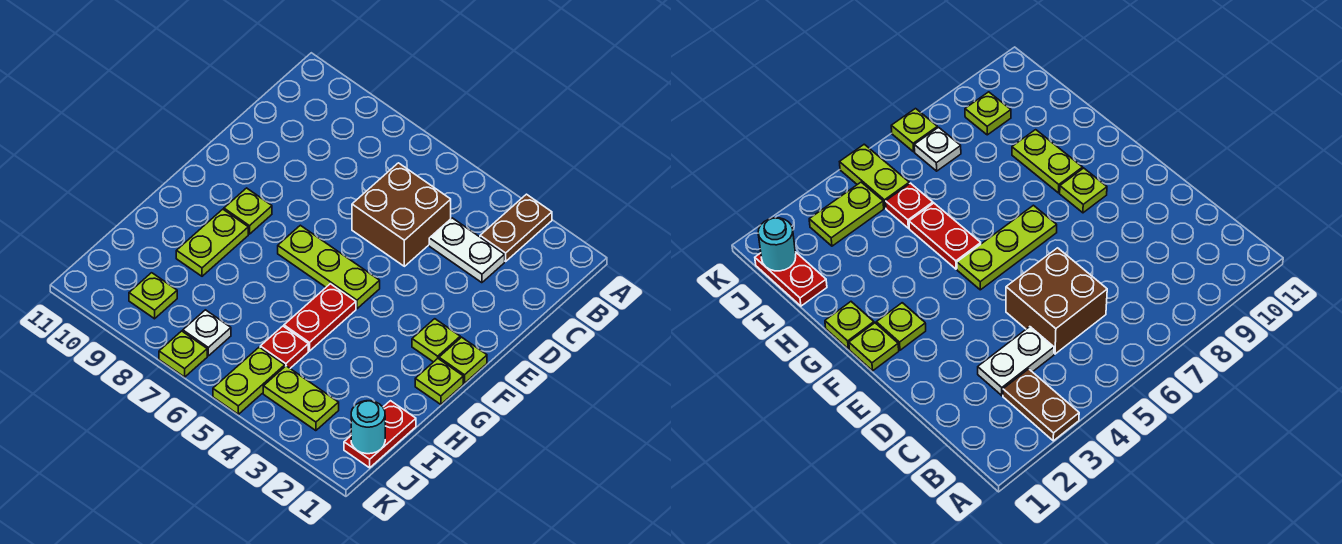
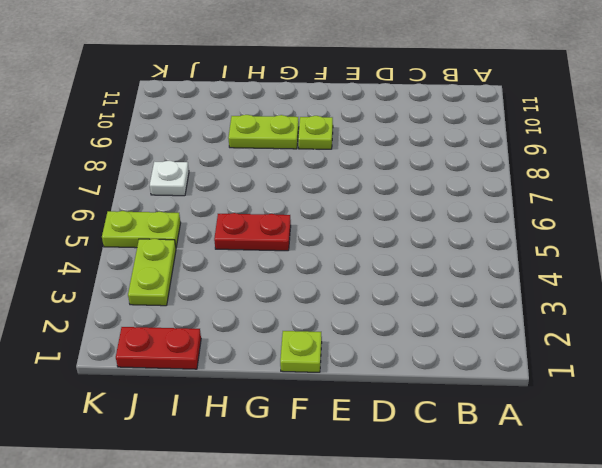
none -> brown 1x2 plate [480,194,552,261]
none -> white 1x2 plate [429,218,505,283]
none -> brown 2x2 brick [352,163,451,266]

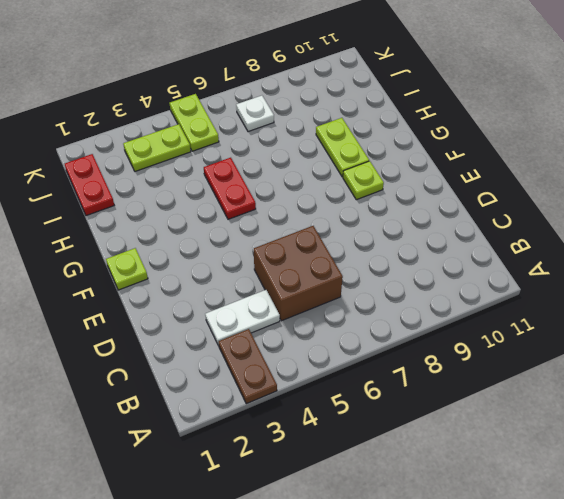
none -> lime 1x1 plate [412,319,460,362]
none -> lime 1x3 plate [278,225,380,309]
none -> lime 1x1 plate [415,359,463,404]

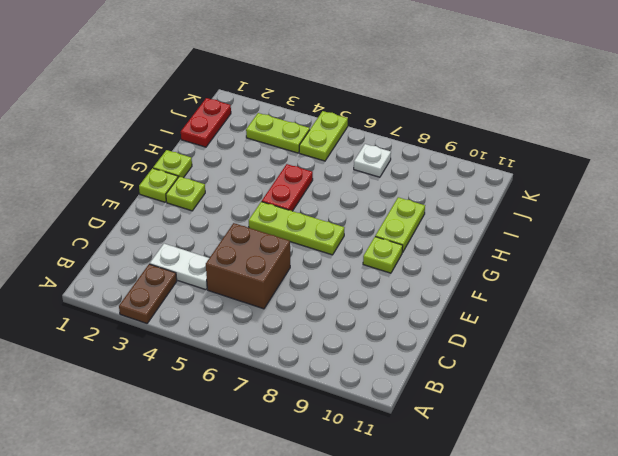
none -> red 1x1 plate [260,326,308,368]
none -> lime 1x1 plate [129,273,177,319]
none -> lime 1x1 plate [159,331,207,377]

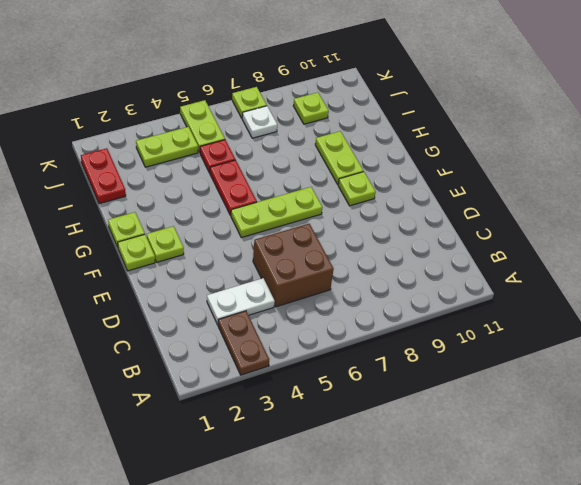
none -> cyan 1x1 round brick [351,401,385,454]

